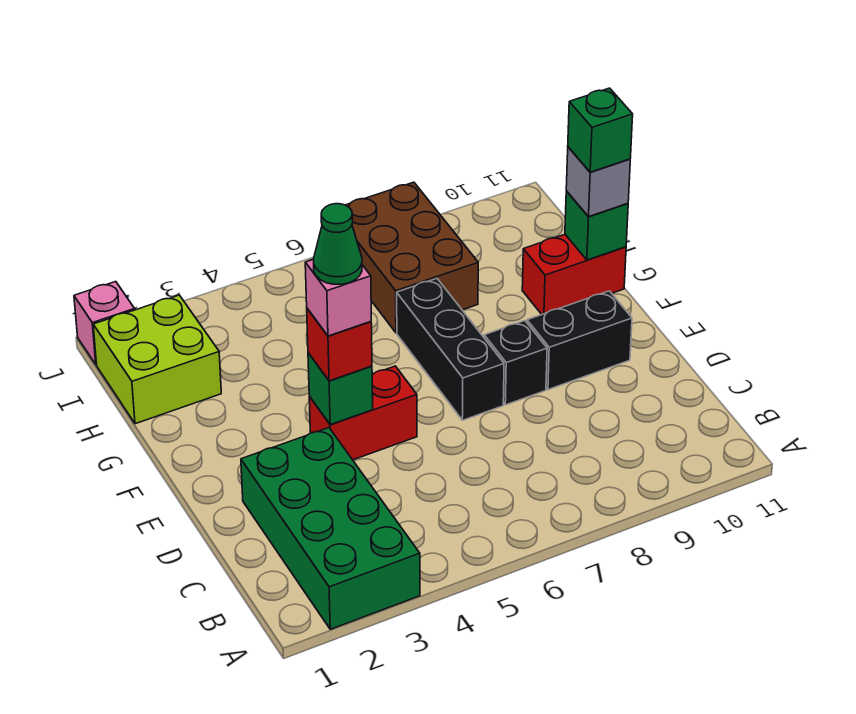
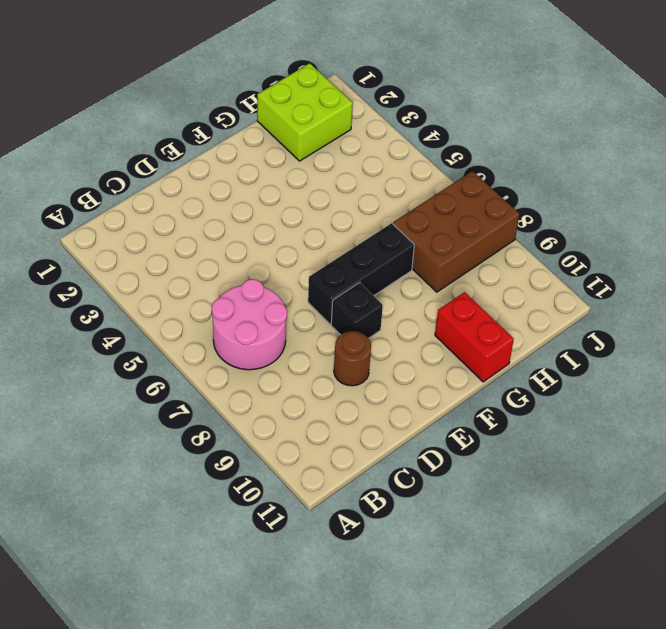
pink 2x2 round brick [212,279,287,370] -> none
brown 1x1 round brick [334,331,371,386] -> none
none -> green 2x4 brick [241,428,420,629]
none -> red 1x2 brick [309,366,417,460]
none -> black 1x2 brick [527,291,632,390]

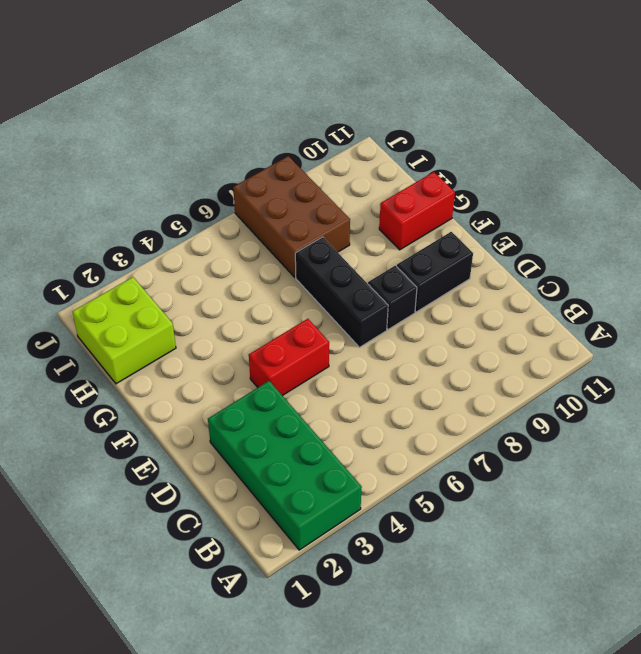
none -> pink 1x1 brick [74,282,135,365]
none -> green 1x1 brick [308,353,373,425]
none -> green 1x1 brick [565,191,628,260]

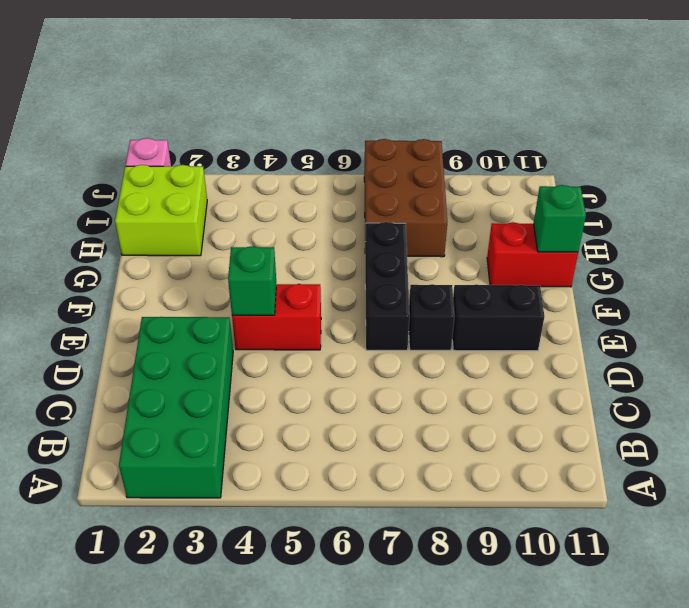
none -> red 1x1 brick [307,309,372,381]
none -> grey 1x1 brick [566,147,630,217]
none -> pink 1x1 brick [305,259,371,336]

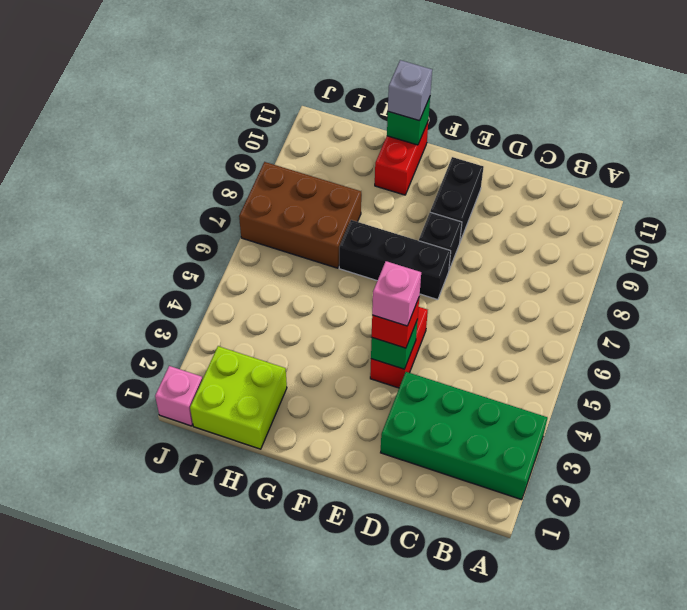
none -> green 1x1 brick [568,88,633,172]
none -> green 1x1 cone [314,204,362,284]

